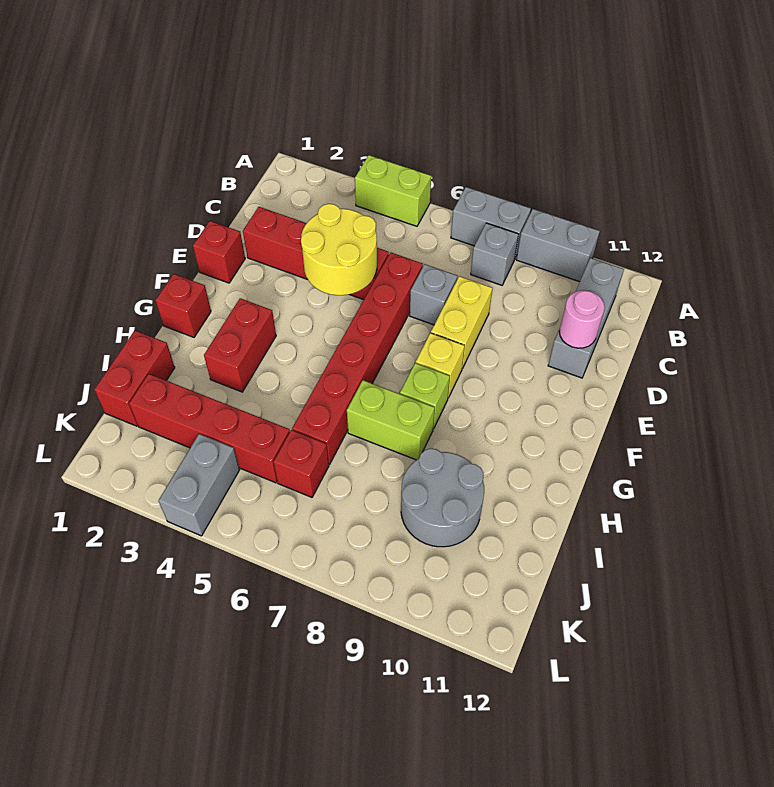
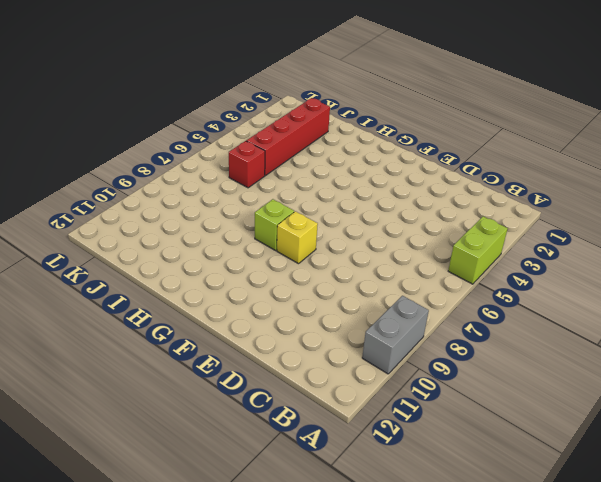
none -> grey 1x2 brick [451,187,531,258]
none -> grey 1x1 brick [471,223,518,285]
none -> grey 1x3 brick [548,258,624,378]

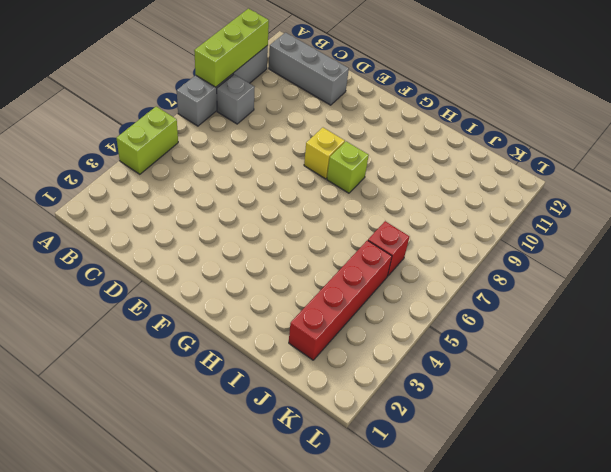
lime 1x3 brick [194,9,269,87] -> none
none -> red 1x4 brick [243,207,389,300]
none -> red 1x6 brick [292,252,423,464]
none -> grey 1x1 brick [410,264,457,325]

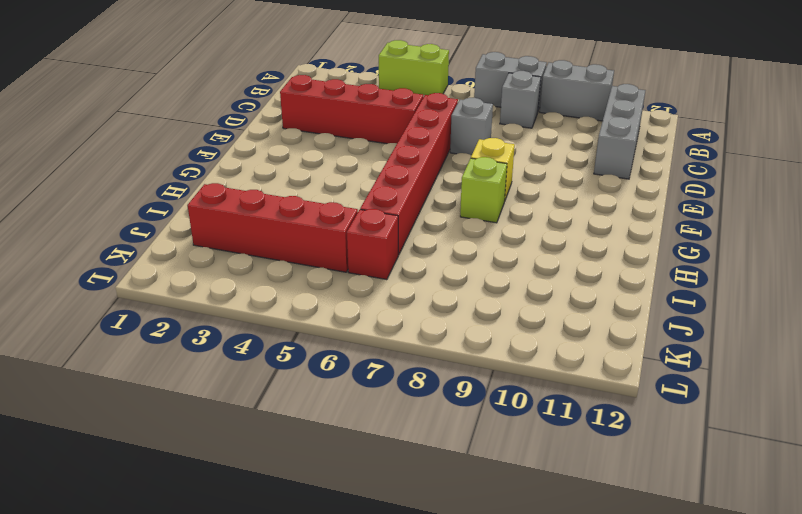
none -> yellow 1x2 brick [431,276,492,369]
none -> red 1x1 brick [193,221,245,283]
none -> red 1x1 brick [156,274,211,337]

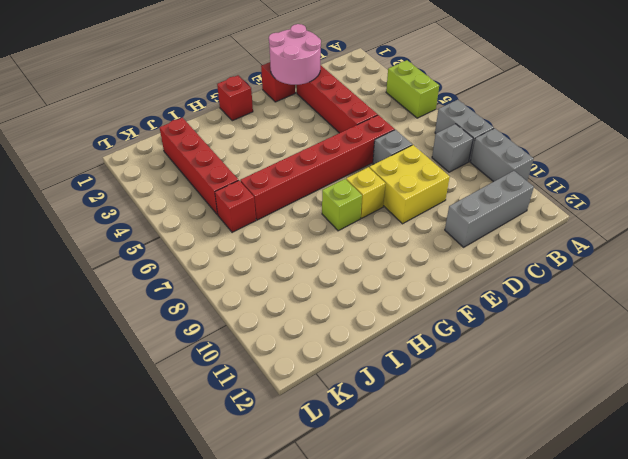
pink 2x2 round brick [269,24,321,85] -> none
yellow 2x2 brick [369,145,450,224] -> yellow 1x2 brick [431,276,492,369]
none -> red 1x2 brick [204,298,276,392]
none -> lime 1x2 brick [347,380,435,460]
none -> red 1x2 brick [94,331,175,426]

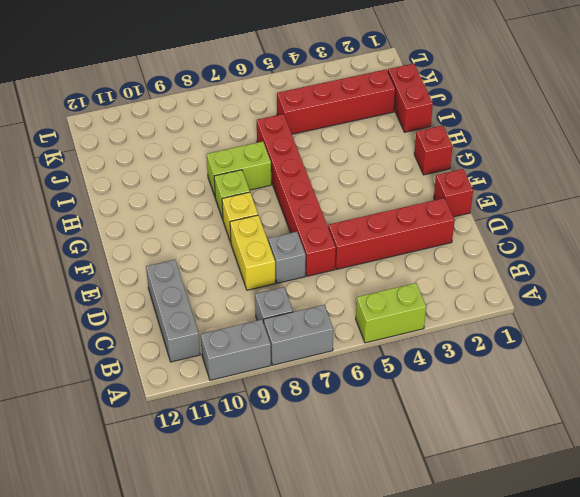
none -> red 1x2 brick [204,298,276,392]
none -> grey 2x2 round brick [401,448,484,547]
none -> red 1x1 brick [274,430,329,497]

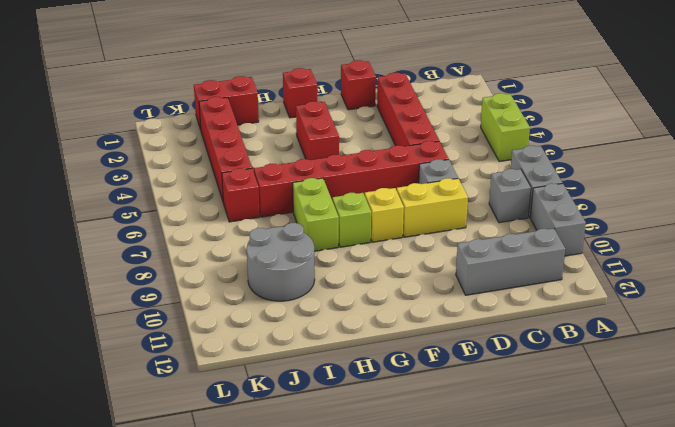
red 1x2 brick [296,101,339,160] -> red 1x2 brick turned to [204,298,276,392]
none -> grey 1x2 brick [159,434,239,536]
none -> yellow 2x2 round brick [301,204,377,295]
none -> pink 1x1 round brick [559,290,605,348]

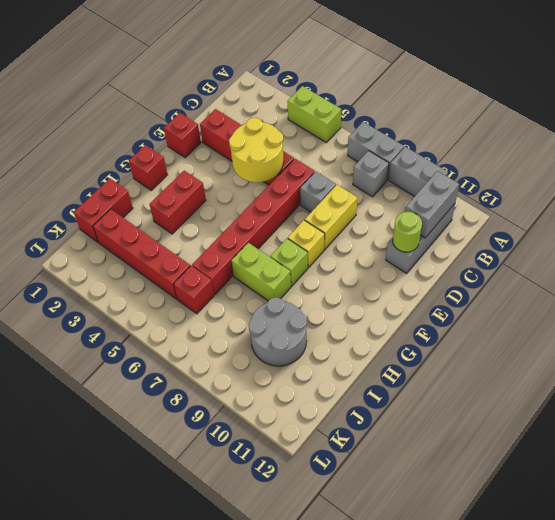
grey 1x2 brick [405,171,459,238] -> grey 1x2 brick moved to [159,434,239,536]
lime 1x1 round brick [393,212,422,252] -> pink 1x1 round brick [559,290,605,348]

